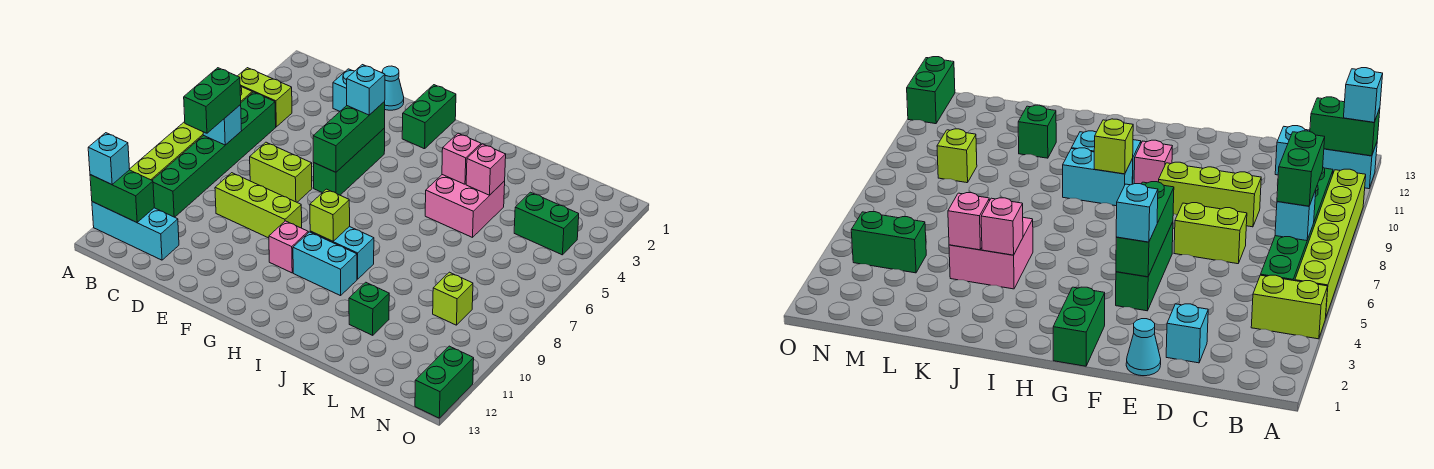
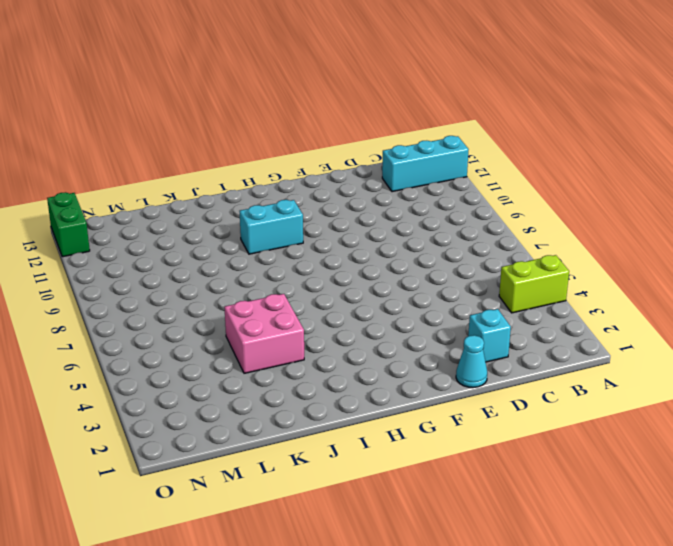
none -> lime 1x6 brick [130,86,252,180]
none -> green 1x6 brick [152,92,276,217]
none -> lime 1x2 brick [250,142,312,202]

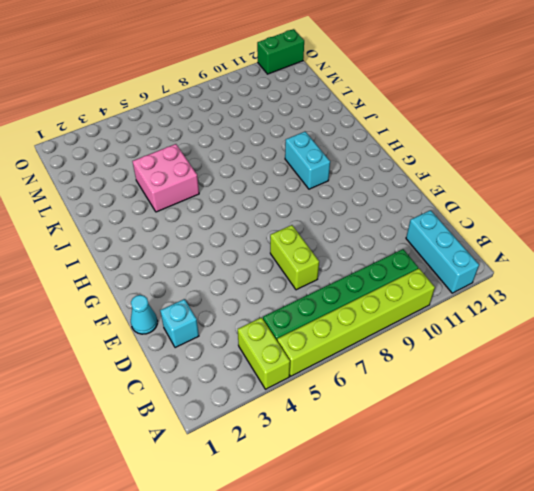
none -> lime 1x3 brick [215,173,302,238]
none -> green 1x3 brick [313,128,385,195]
none -> green 1x2 brick [402,85,456,149]

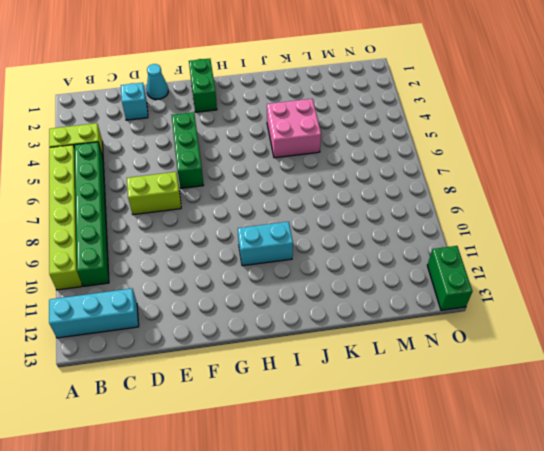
none -> lime 1x3 brick [215,173,302,238]
none -> pink 1x1 brick [269,221,308,273]
none -> cyan 1x2 brick [310,227,374,279]

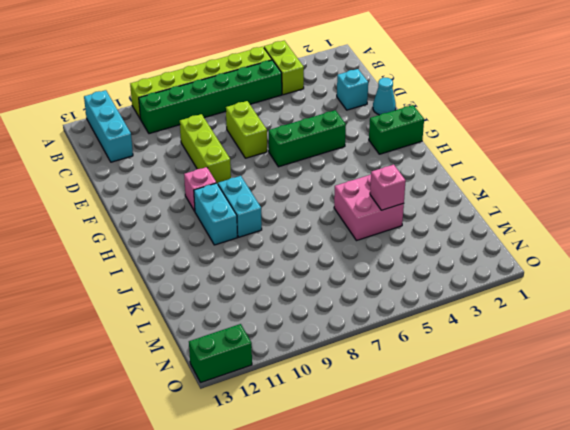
none -> green 1x1 brick [349,282,389,335]
none -> green 1x2 brick [514,192,579,255]
none -> lime 1x1 brick [433,272,473,325]

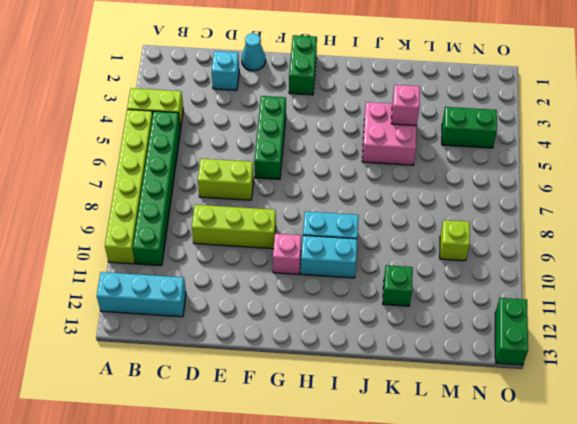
none -> green 1x2 brick [90,170,154,222]
none -> cyan 1x1 brick [203,105,242,145]
none -> green 1x3 brick [313,102,385,172]

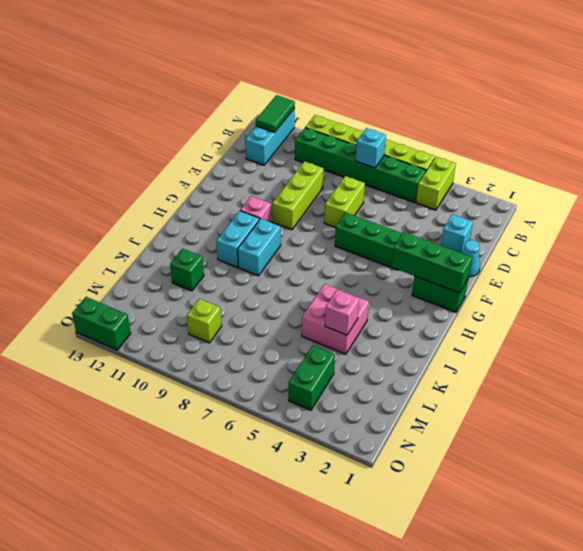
green 1x2 tile [256,95,295,133] -> green 1x2 brick [90,170,154,222]
green 1x3 brick [392,232,472,293] -> green 1x3 brick moved to [313,102,385,172]
none -> lime 1x1 brick [310,189,350,241]
none -> pink 1x1 brick [442,133,481,184]
none -> cyan 1x1 brick [88,133,130,184]

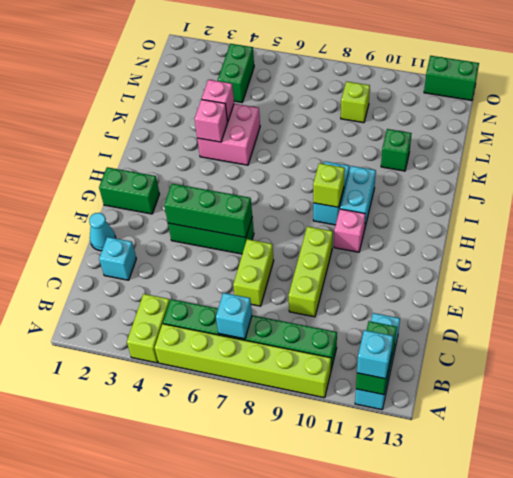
none -> green 1x2 brick [184,68,241,133]
none -> cyan 1x1 brick [347,65,385,115]

